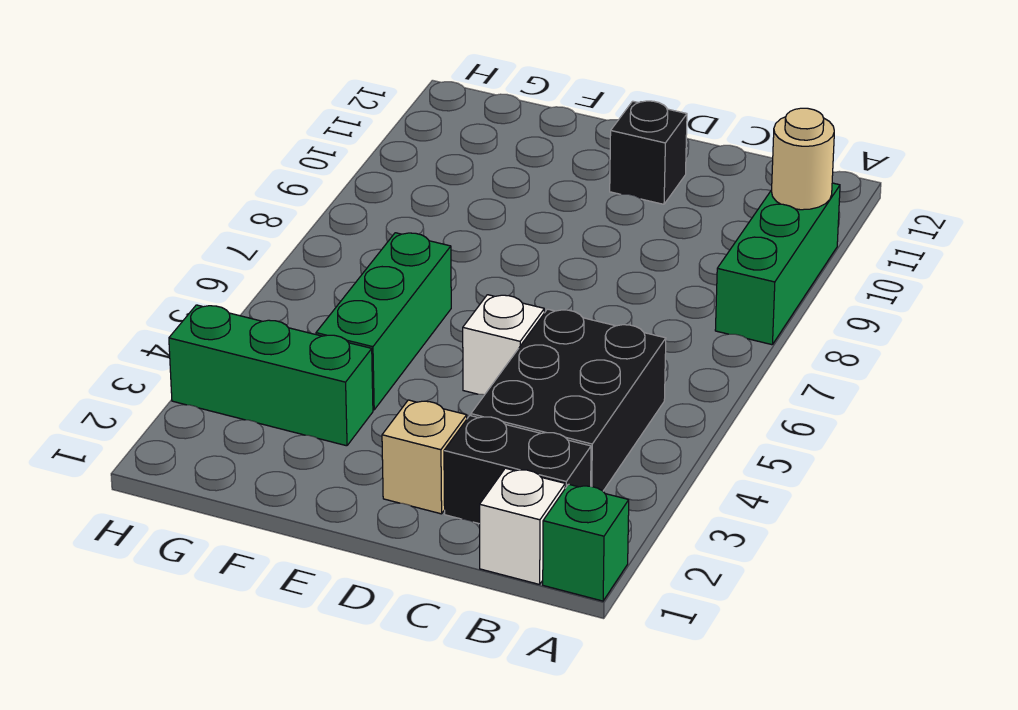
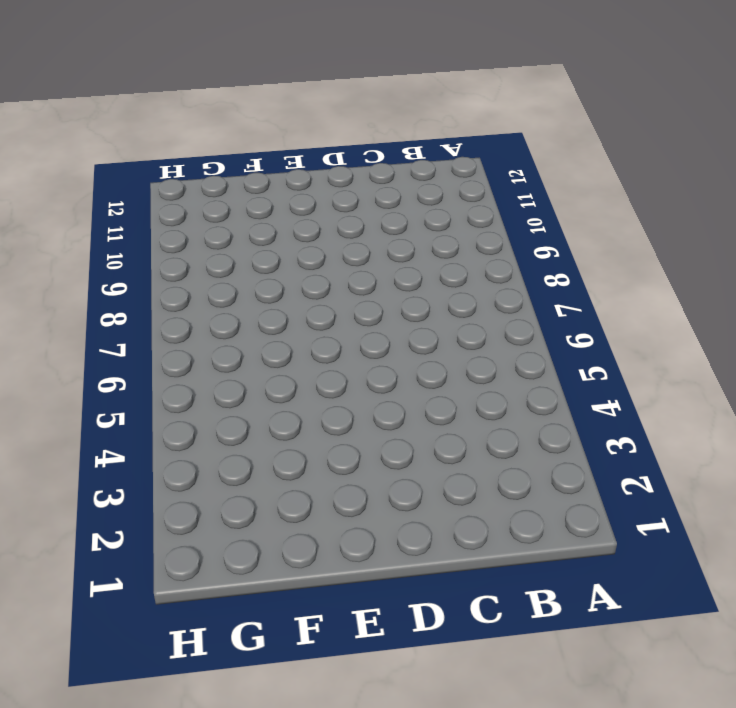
none -> green 1x1 brick [543,484,629,601]
none -> green 1x3 brick [715,183,840,345]

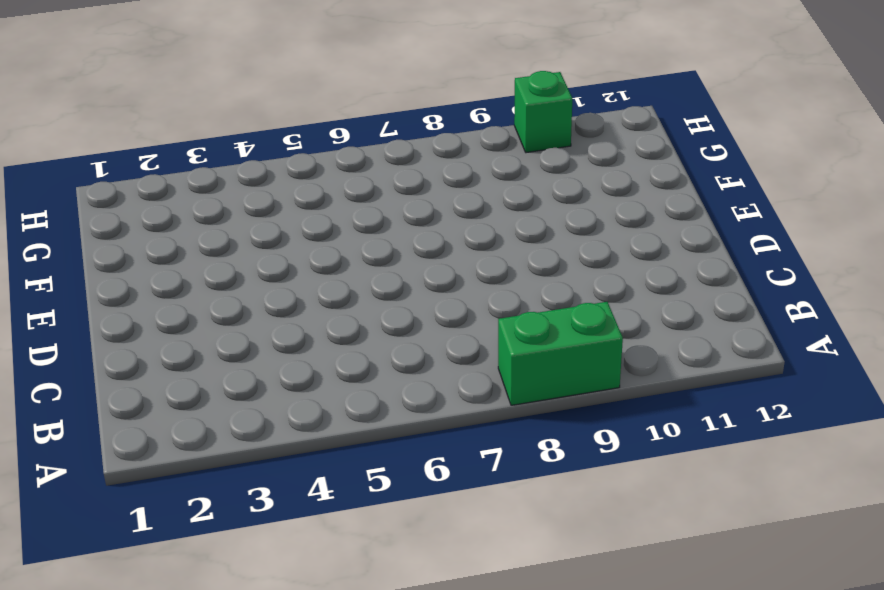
green 1x2 brick [498,302,623,405] -> green 1x3 brick [715,183,840,345]
green 1x1 brick [514,71,572,153] -> green 1x1 brick moved to [543,484,629,601]
none -> white 1x1 brick [480,468,565,584]
none -> black 1x2 brick [444,416,591,524]

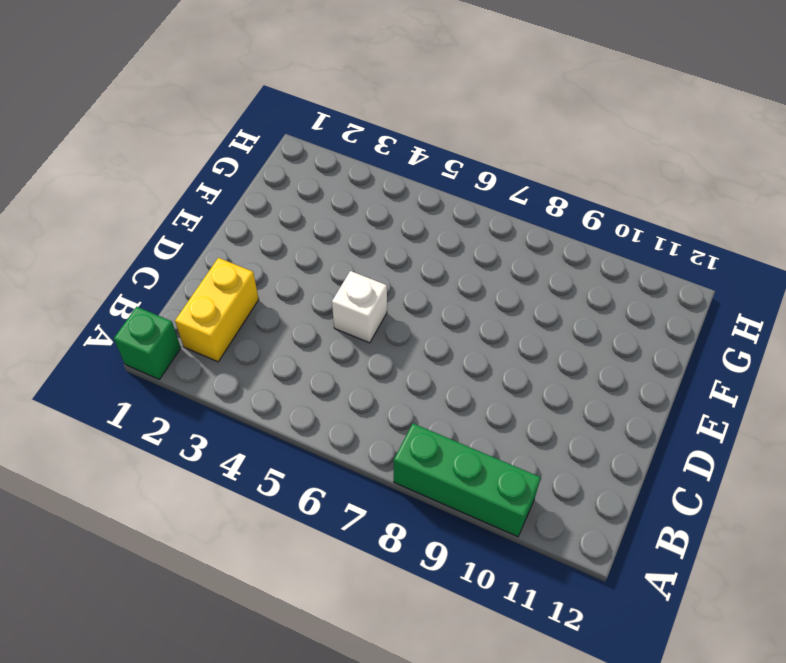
yellow 1x2 brick [175,258,259,362] -> black 1x2 brick [444,416,591,524]
none -> white 1x1 brick [480,468,565,584]
none -> black 2x3 brick [471,309,666,491]

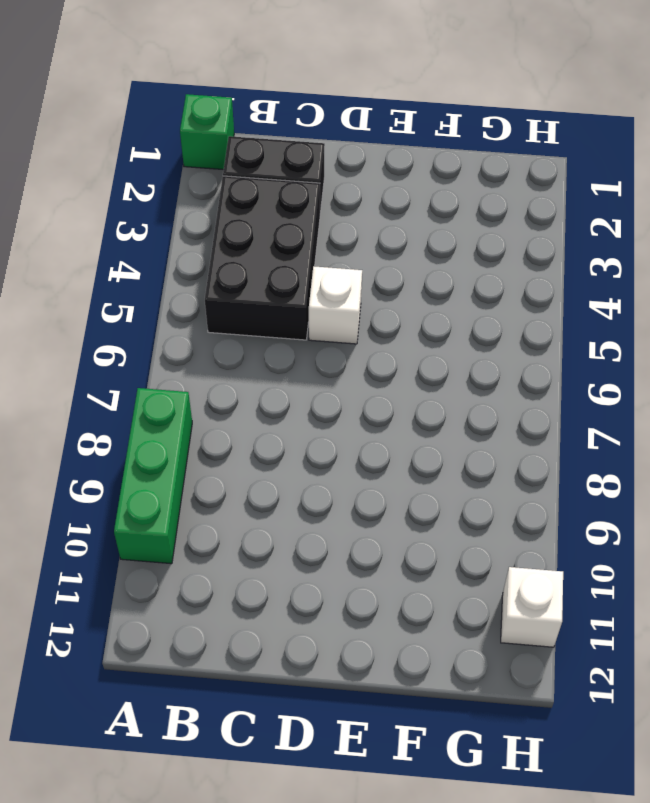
white 1x1 brick [501,567,563,647] -> white 1x1 brick moved to [480,468,565,584]
none -> tan 1x1 brick [382,400,467,514]
none -> black 1x1 brick [610,101,687,204]

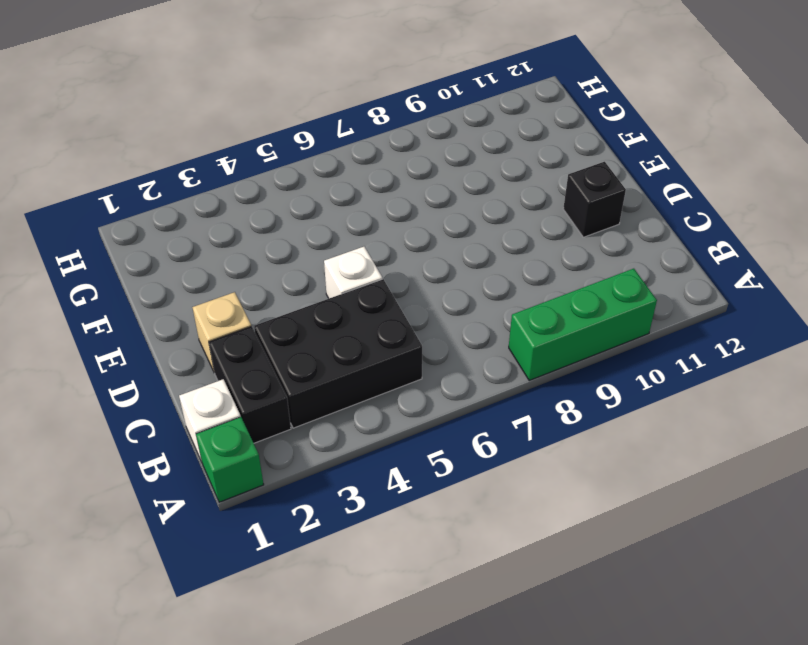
none -> green 1x3 brick [169,305,373,446]
none -> green 1x3 brick [316,233,451,410]

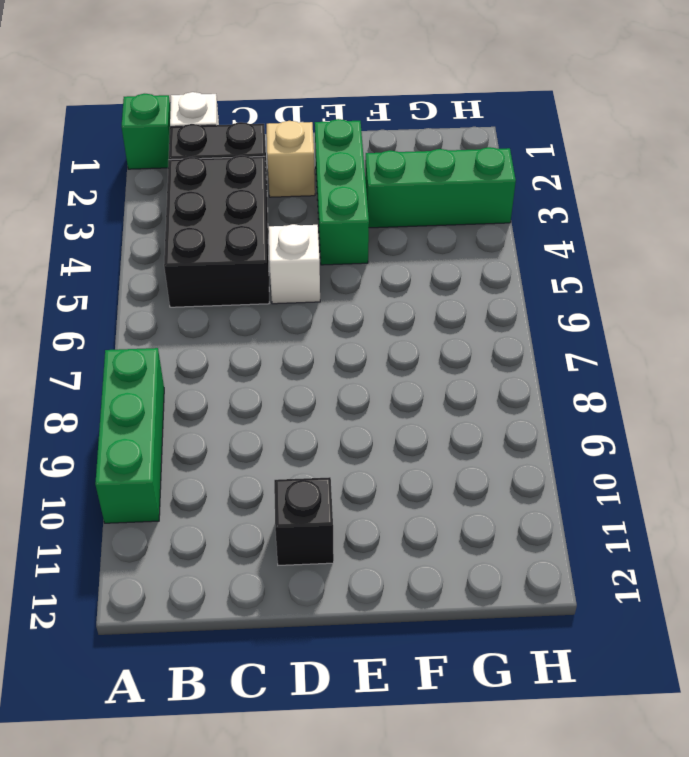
green 1x3 brick [315,119,369,265] -> green 1x3 brick moved to [316,233,451,410]
none -> tan 1x1 round brick [772,108,834,210]

